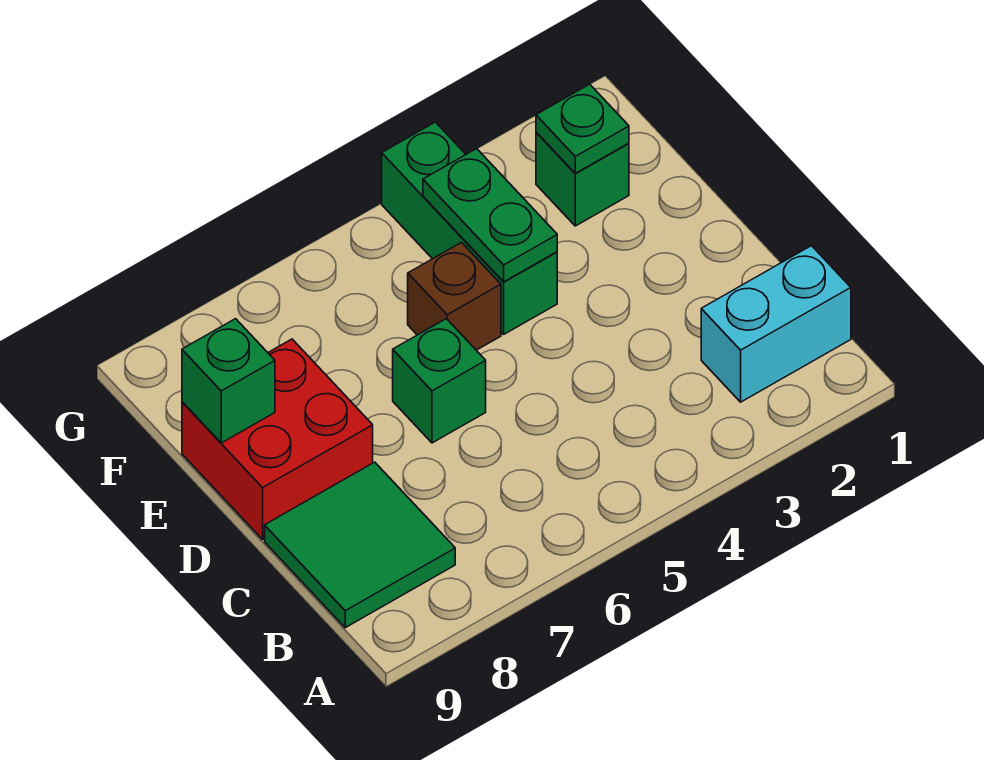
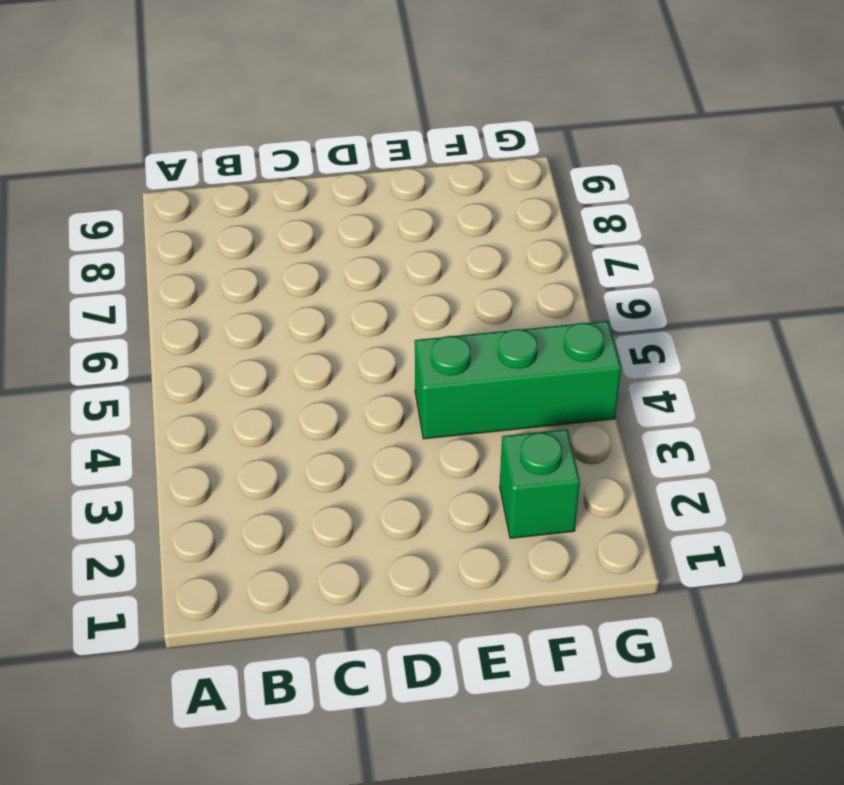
none -> cyan 1x2 brick [701,246,851,402]
none -> green 2x2 tile [265,462,455,628]

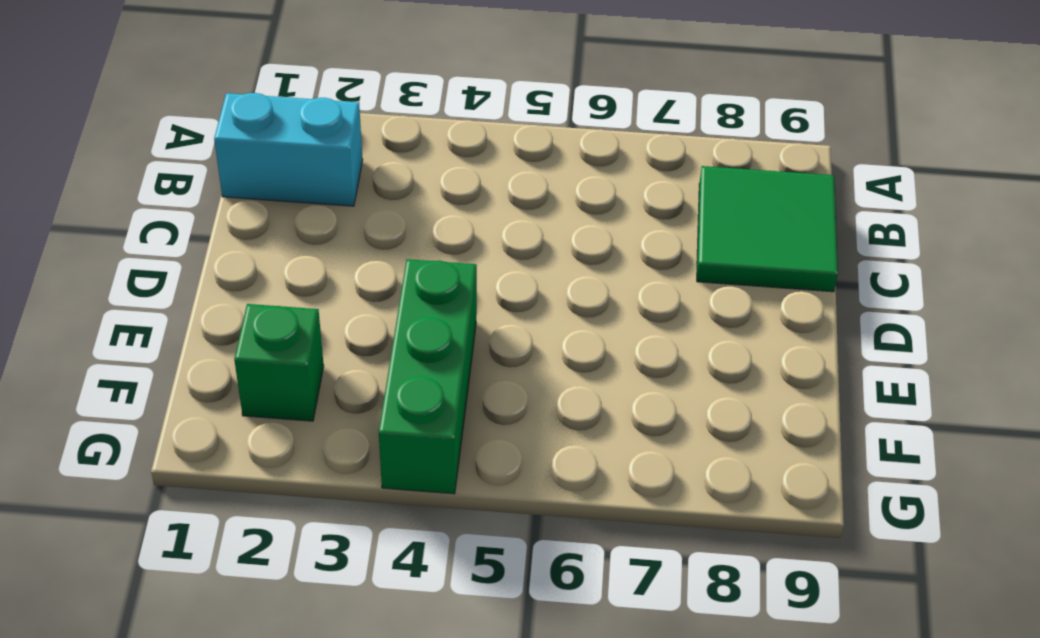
none -> green 1x1 brick [393,319,486,443]
none -> red 2x2 brick [182,339,373,539]

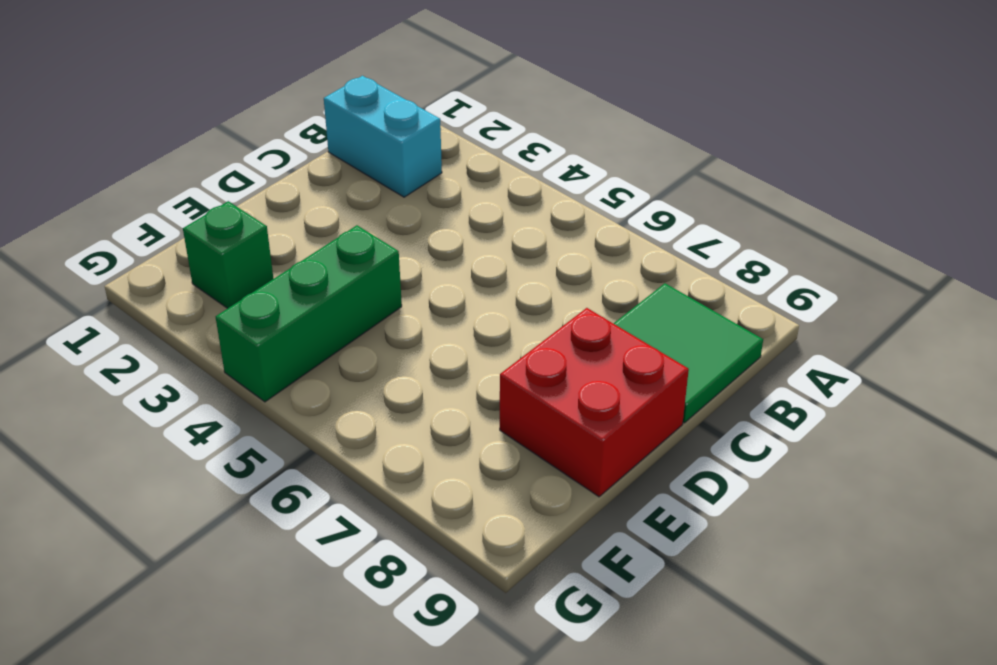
none -> green 1x1 brick [393,319,486,443]
none -> brown 1x1 brick [408,243,501,350]

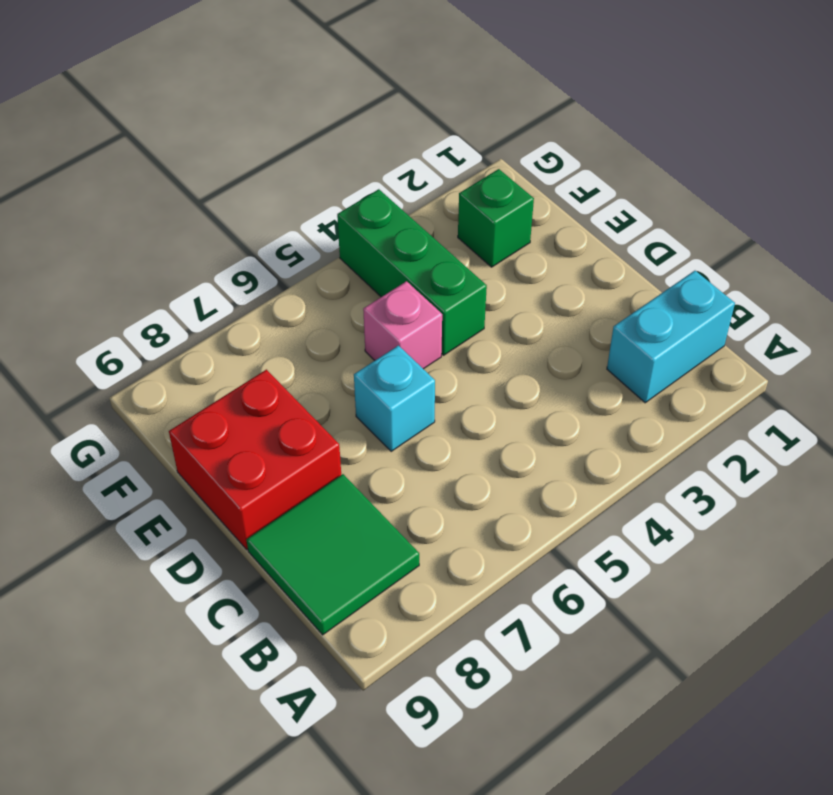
cyan 1x1 brick [354,346,435,452] -> green 1x1 brick [393,319,486,443]
pink 1x1 brick [363,281,442,369] -> brown 1x1 brick [408,243,501,350]
none -> green 1x2 plate [423,149,557,282]
none -> green 1x1 brick [182,319,275,443]

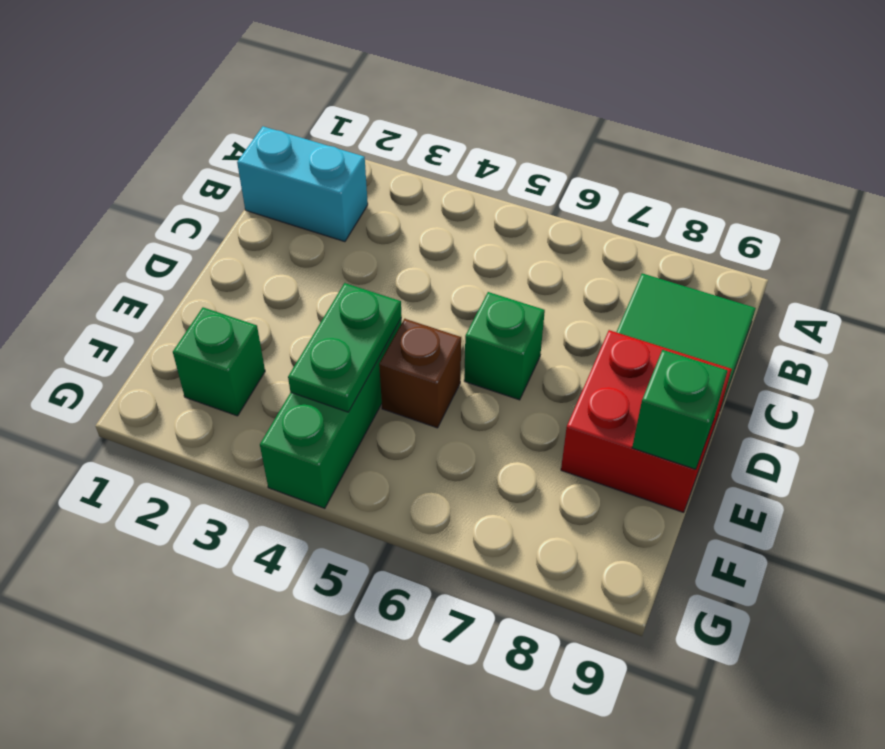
none -> green 1x1 plate [536,84,629,173]

